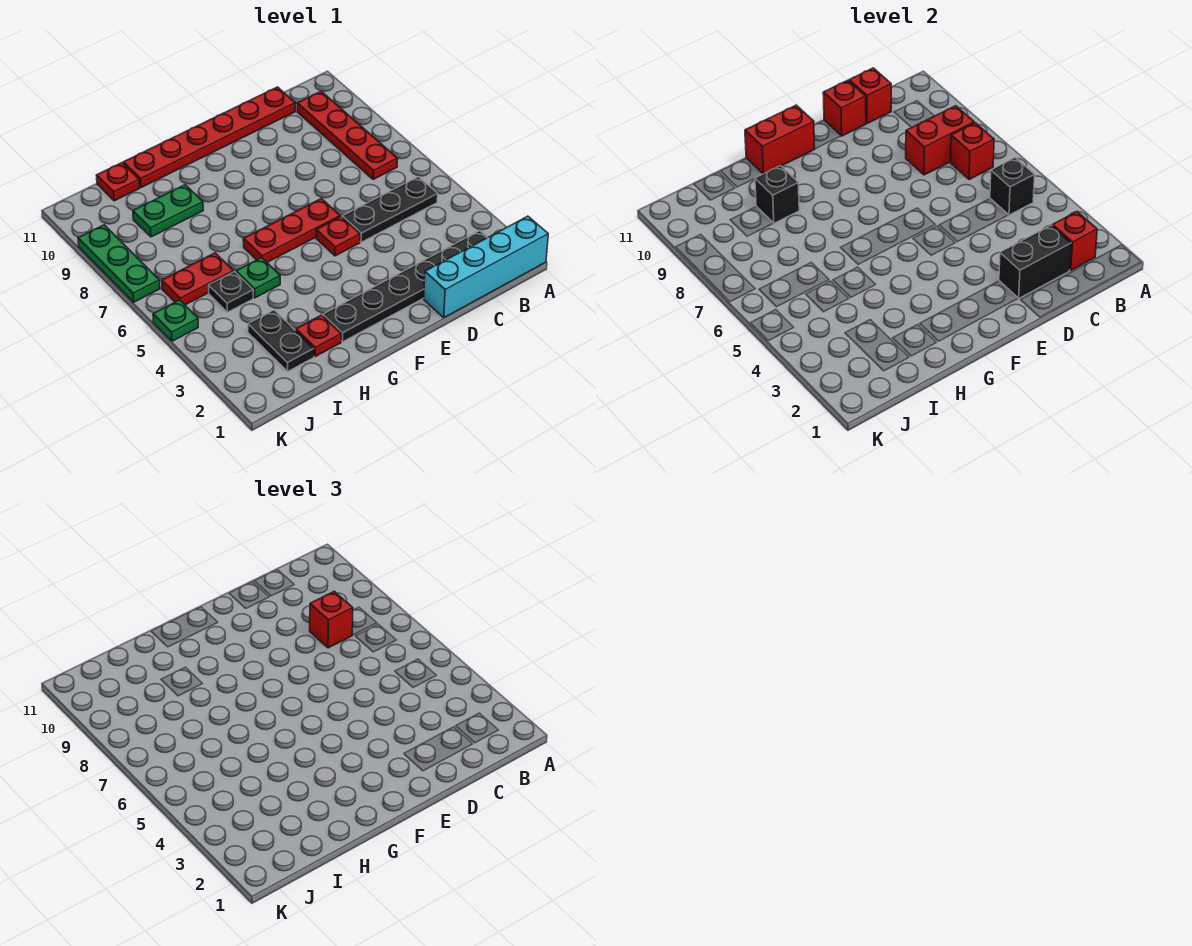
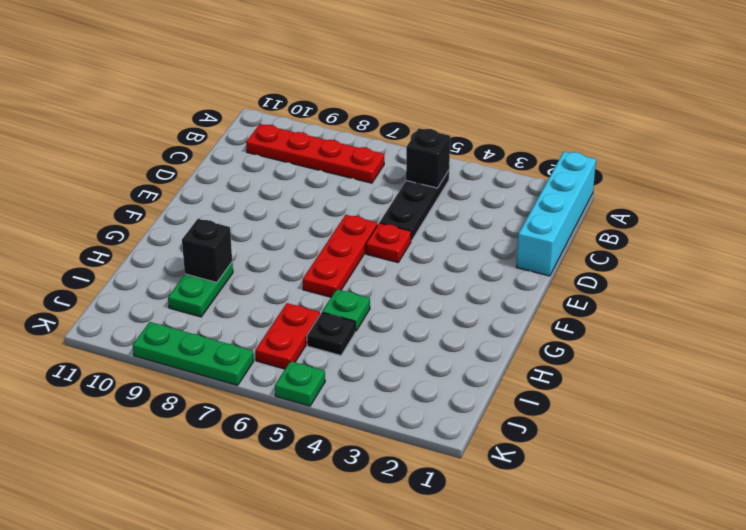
none -> black 1x6 plate [323,231,488,342]
none -> red 1x6 plate [123,87,295,188]
none -> red 1x1 plate [296,315,341,356]

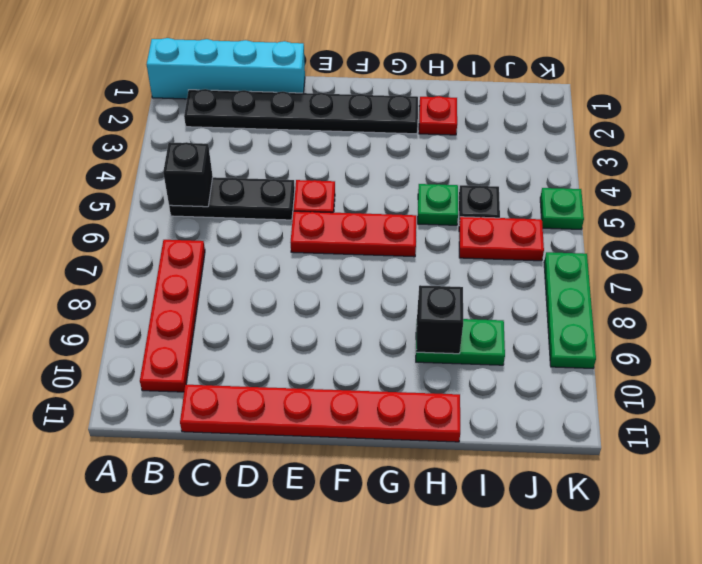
none -> black 1x2 plate [248,310,314,371]
none -> red 1x1 plate [96,163,140,201]
none -> red 1x1 brick [1052,212,1097,270]

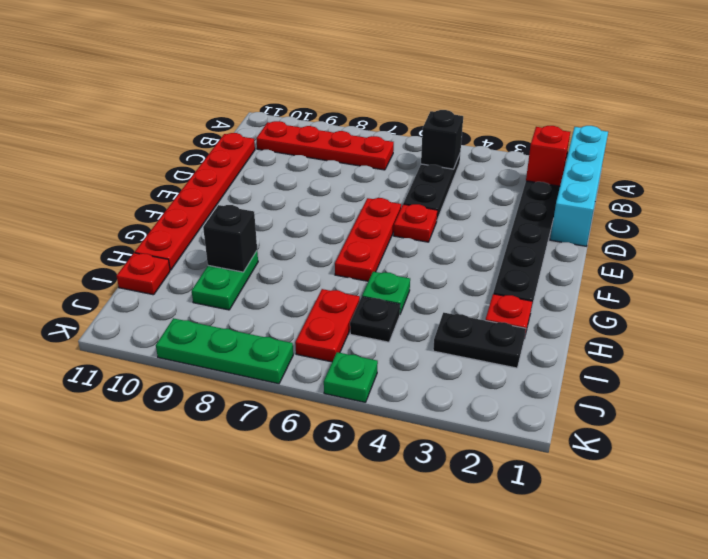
none -> red 1x1 brick [950,123,994,180]
none -> red 1x2 brick [906,106,974,175]
none -> black 1x2 brick [999,225,1071,298]

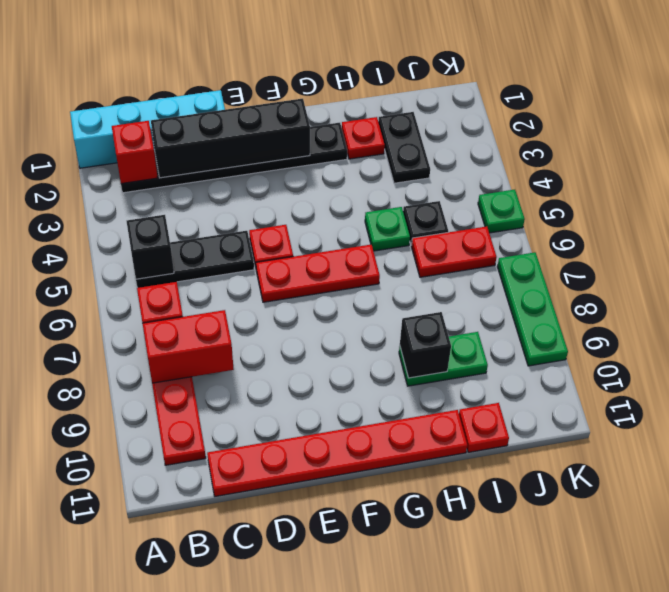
black 1x4 brick [151,99,310,178] -> black 1x2 brick [999,225,1071,298]
none -> red 1x1 brick [849,68,891,124]
none -> red 1x1 brick [823,80,866,136]
none -> red 1x2 brick [745,105,815,174]

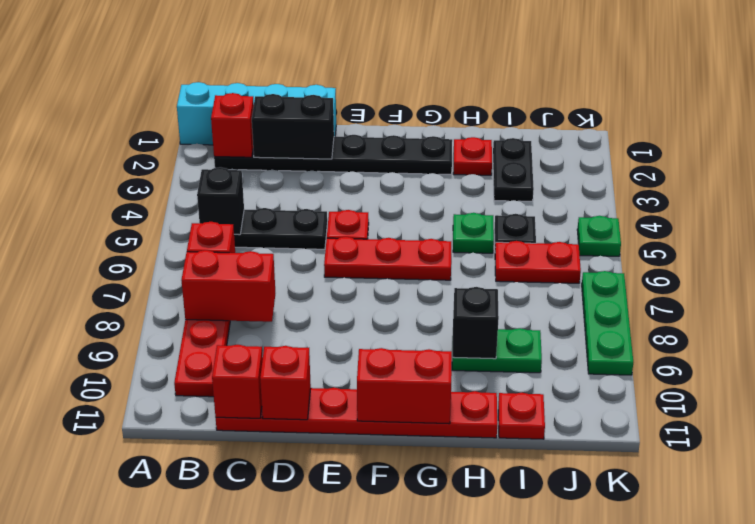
none -> red 1x1 brick [310,591,353,648]

